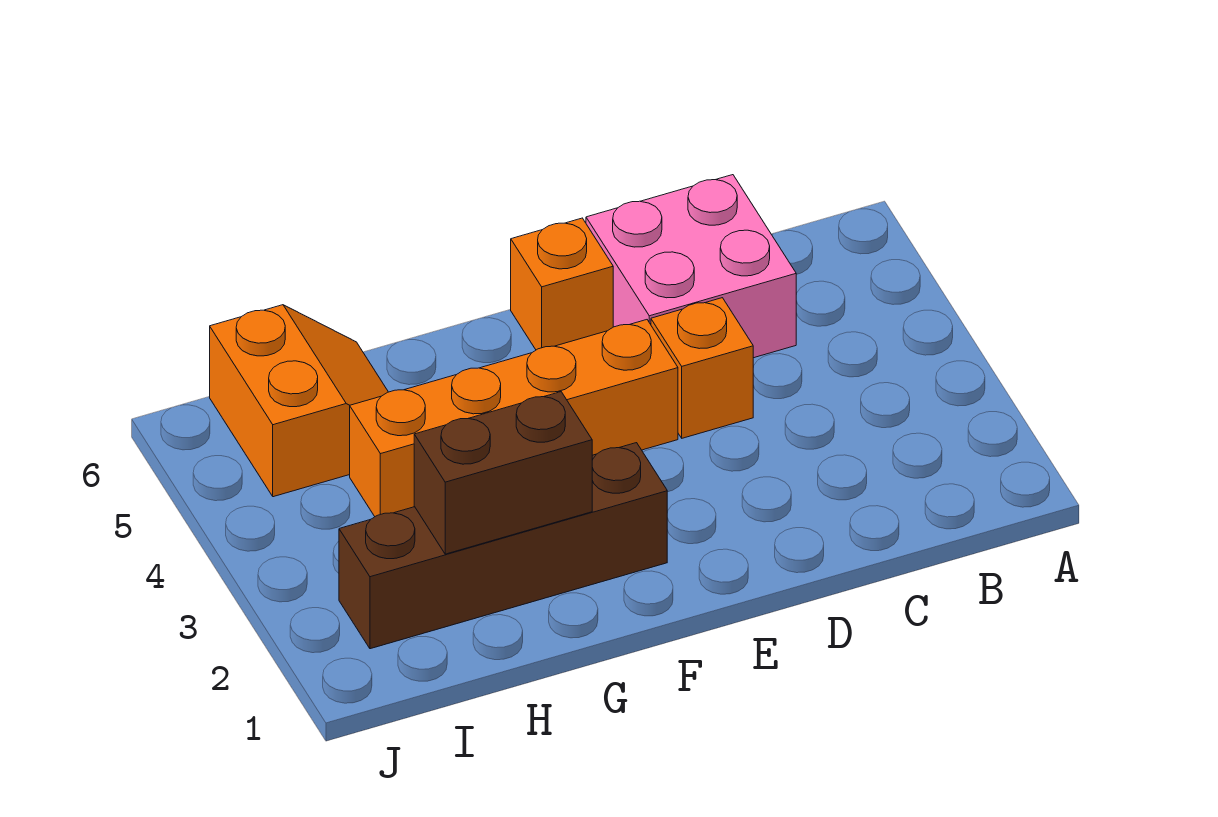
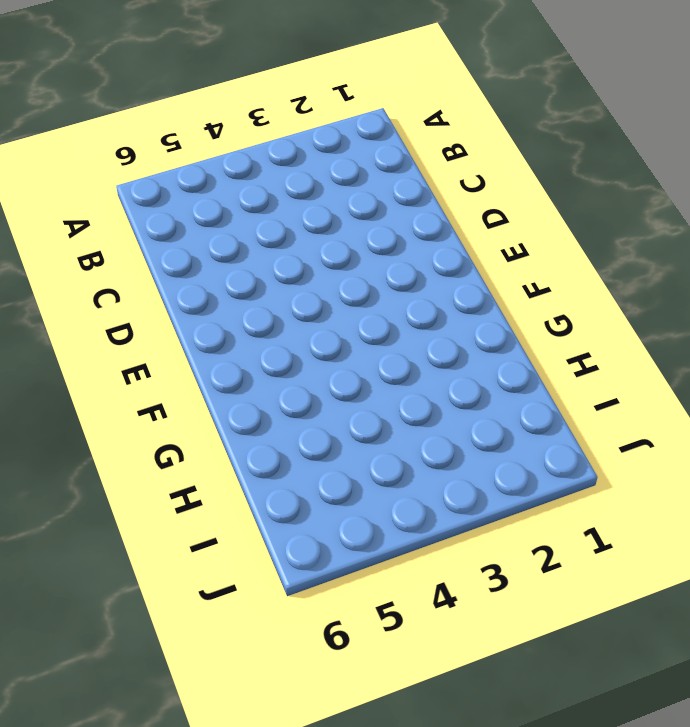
none -> pink 2x2 brick [586,175,796,358]
none -> orange 1x1 brick [651,298,753,438]

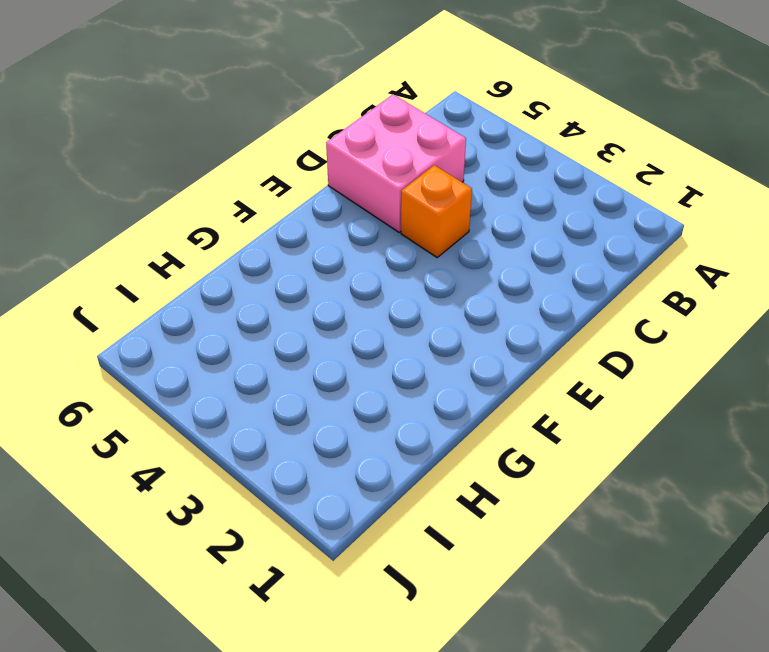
none -> orange 1x4 brick [350,320,678,516]
none -> orange 1x1 brick [511,218,613,350]

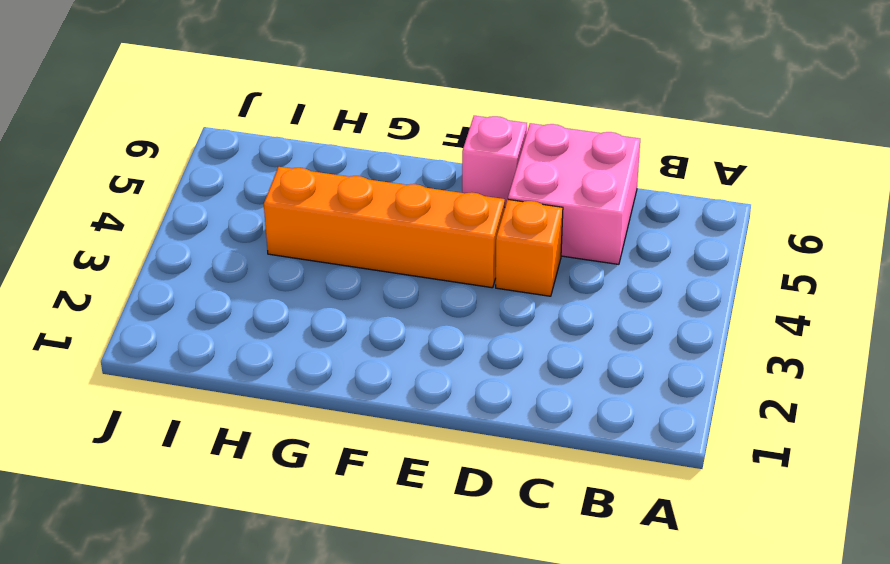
pink 1x1 brick [462,116,527,207] -> orange 1x1 brick [511,218,613,350]
none -> brown 1x4 brick [339,443,667,649]
none -> orange 2x2 slope [210,305,388,497]

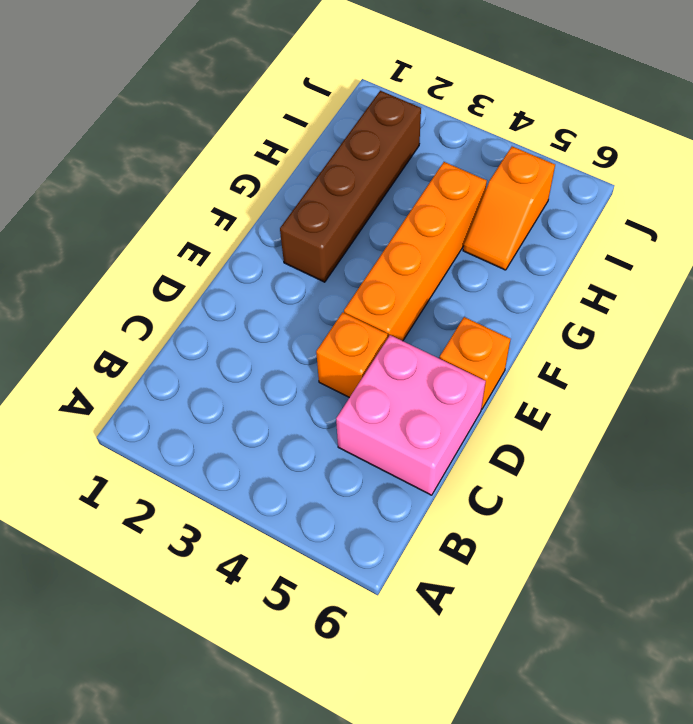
orange 1x2 slope [463,146,555,270] -> orange 2x2 slope [210,305,388,497]
none -> brown 1x2 brick [414,392,592,554]

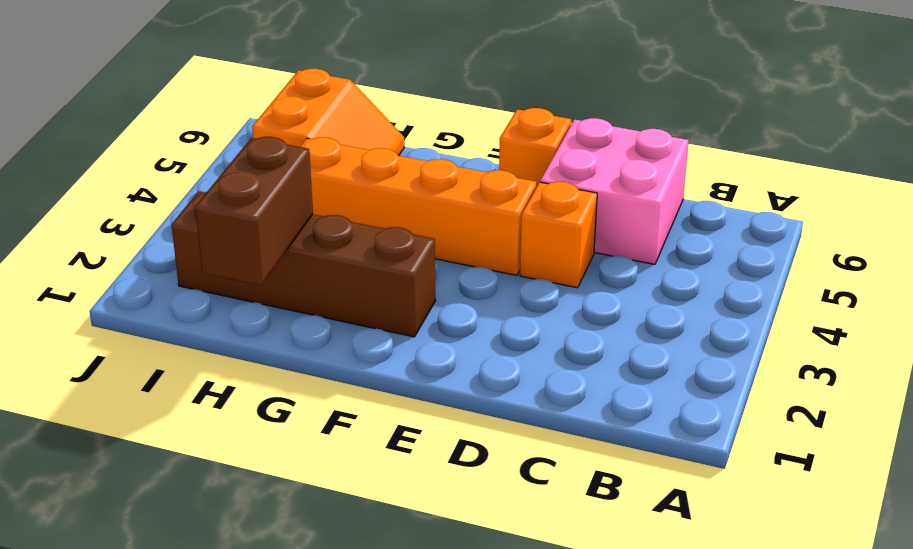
brown 1x2 brick [195,137,313,285] -> brown 1x2 brick turned to [414,392,592,554]

